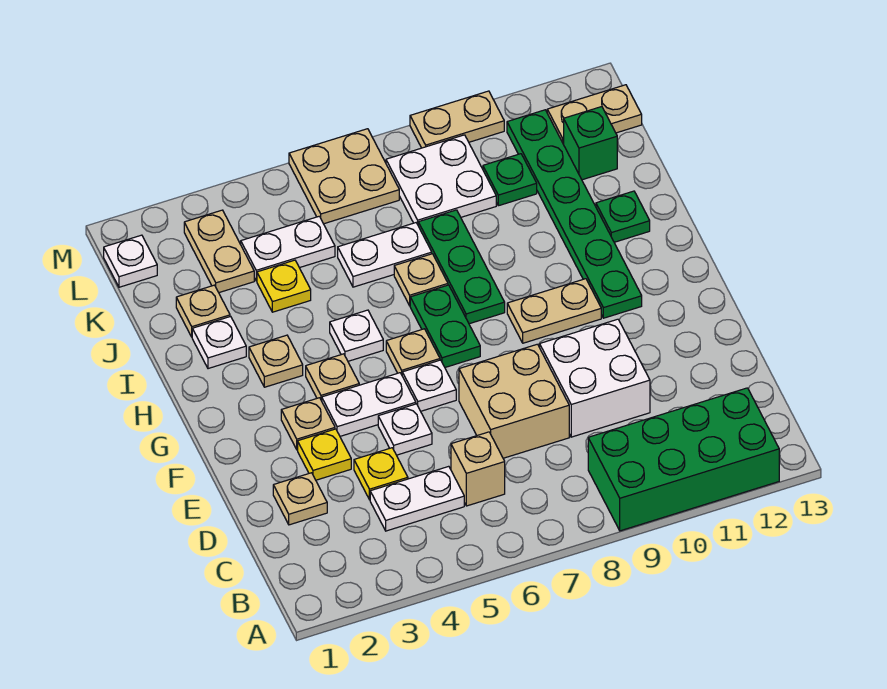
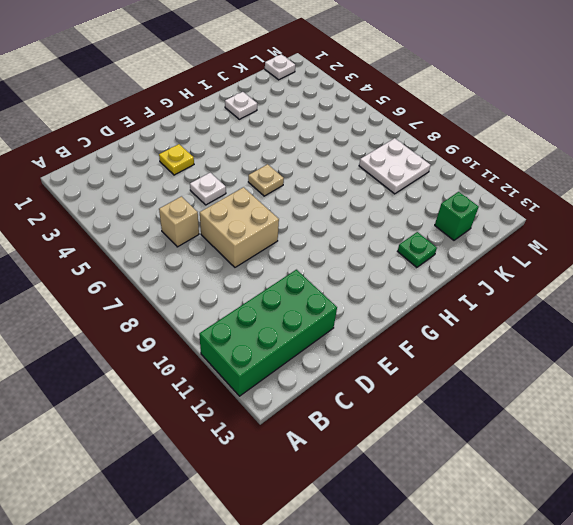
green 2x4 brick [199,270,337,396] -> green 2x4 brick turned to [588,388,779,531]
none -> white 1x2 plate [370,466,464,531]
none -> tan 1x1 plate [273,473,327,525]
none -> yellow 1x1 plate [354,448,408,500]
none -> white 2x2 brick [540,319,650,437]

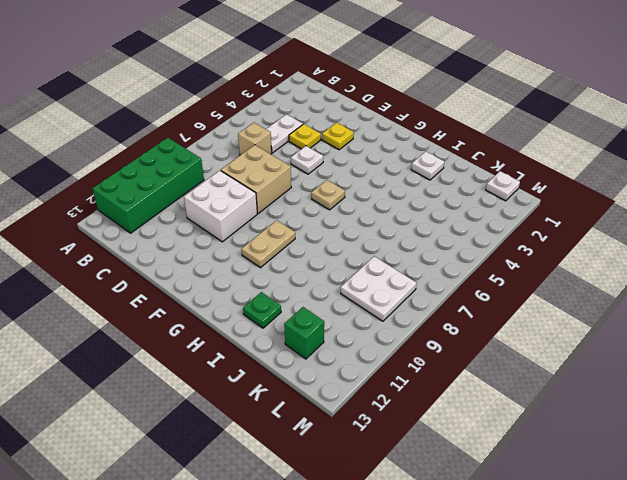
none -> tan 1x1 plate [273,473,327,525]
none -> tan 1x1 plate [281,398,335,450]
none -> white 1x2 plate [322,373,416,436]
none -> white 1x1 plate [402,360,456,411]

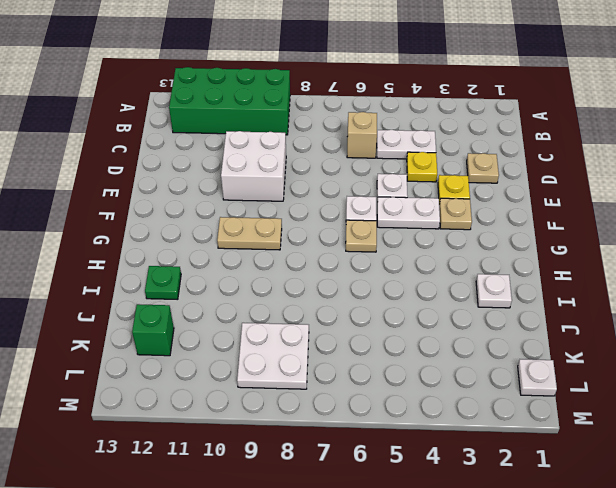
none -> tan 2x2 brick [459,344,569,458]
none -> tan 1x1 plate [306,354,359,401]
none -> green 1x2 plate [410,285,480,367]
none -> green 1x6 plate [507,110,642,318]

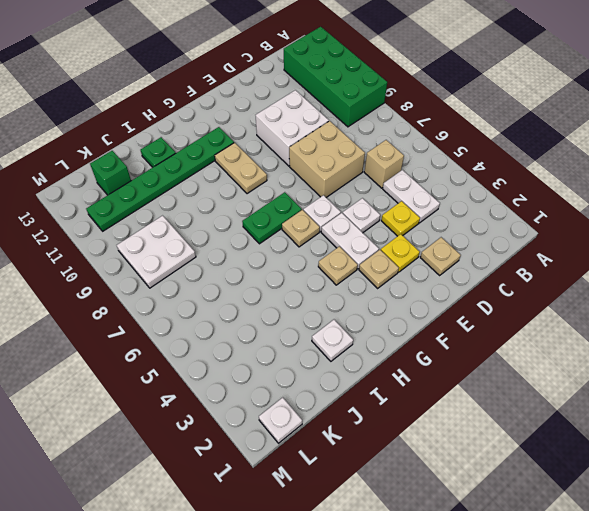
none -> tan 1x1 plate [249,335,303,387]
none -> white 1x1 plate [330,310,383,361]
none -> green 1x3 plate [418,210,505,324]
none -> tan 1x1 plate [394,254,448,306]

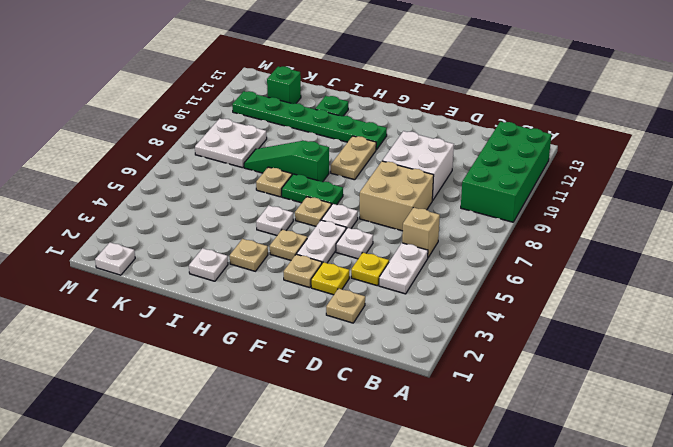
green 1x3 slope [244,141,329,182] -> green 1x3 plate [418,210,505,324]
none -> tan 1x1 plate [176,285,230,337]
none -> yellow 1x1 plate [257,260,311,312]
none -> white 1x2 plate [338,223,432,287]
none -> tan 1x2 plate [184,210,254,293]

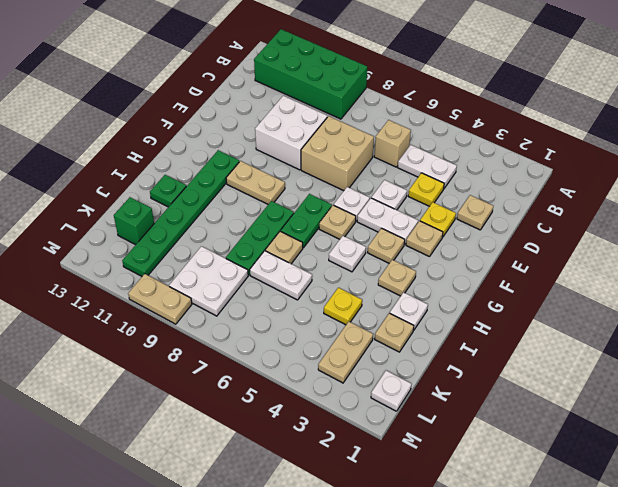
none -> white 1x2 plate [241,216,335,281]
none -> green 1x1 plate [483,154,537,206]
none -> tan 2x2 plate [289,129,399,224]
none -> tan 1x2 plate [547,85,642,144]

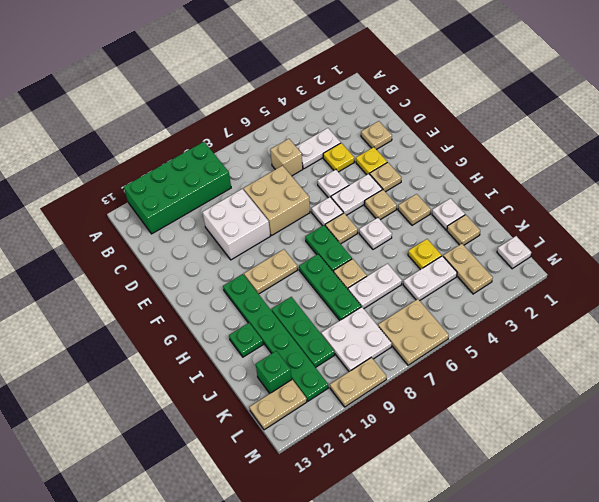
green 1x3 plate [272,297,335,367] -> green 1x1 plate [483,154,537,206]

